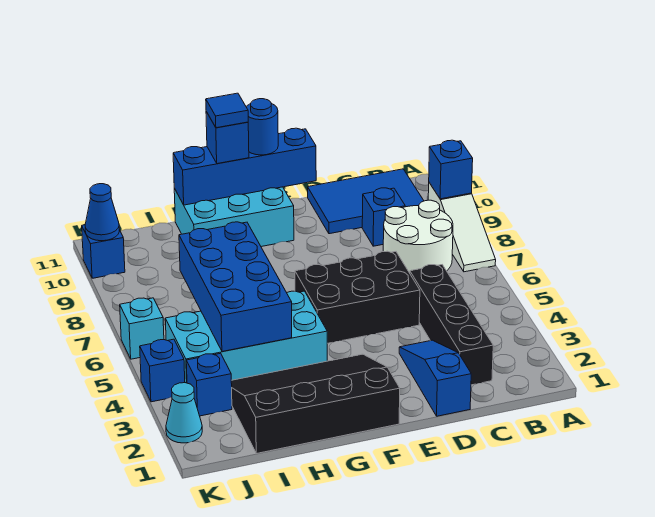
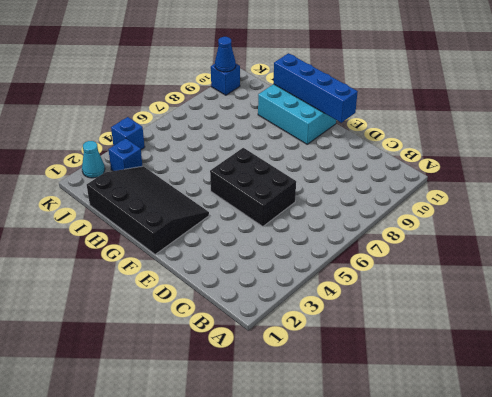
none -> white 1x3 slope [428,183,496,272]
none -> white 2x2 round brick [383,200,453,273]
none -> blue 2x3 tile [308,169,424,234]

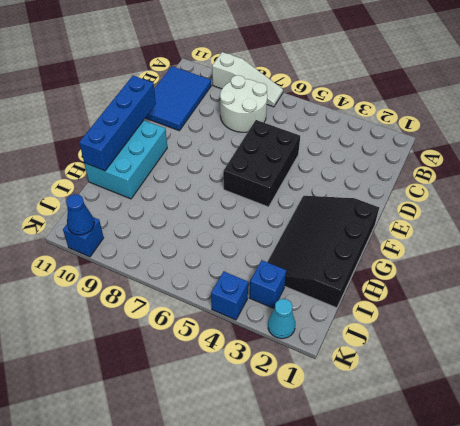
none -> black 1x4 brick [410,265,493,385]
none -> blue 1x1 brick [362,188,405,246]
none -> blue 1x3 slope [399,340,471,416]

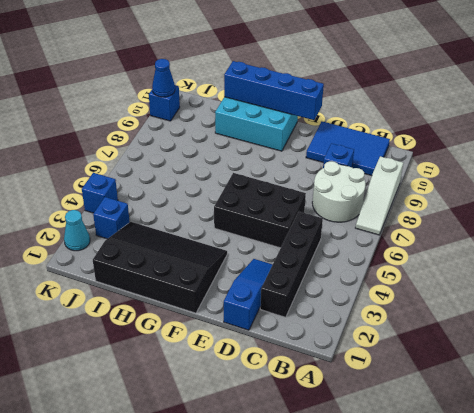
none -> cyan 2x4 brick [165,291,327,383]
none -> cyan 1x1 brick [120,298,164,359]
none -> blue 1x1 brick [429,140,473,199]

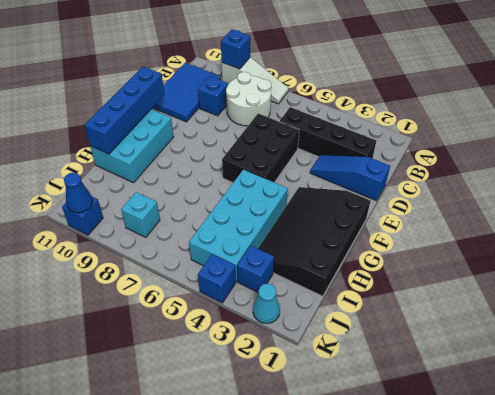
cyan 1x1 brick [121,192,160,237] -> cyan 1x1 brick moved to [120,298,164,359]
none -> blue 2x4 brick [179,222,292,352]
none -> blue 1x1 round brick [246,99,278,155]
none -> blue 1x1 brick [206,112,249,164]

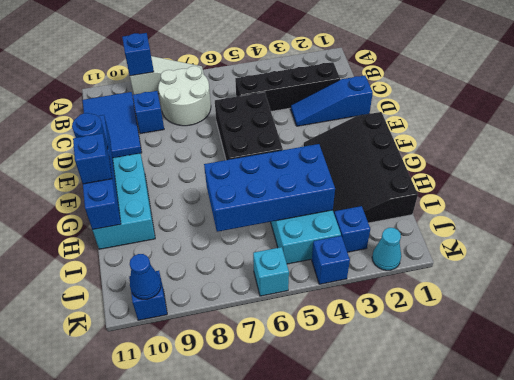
none -> blue 1x1 tile [206,93,248,128]

